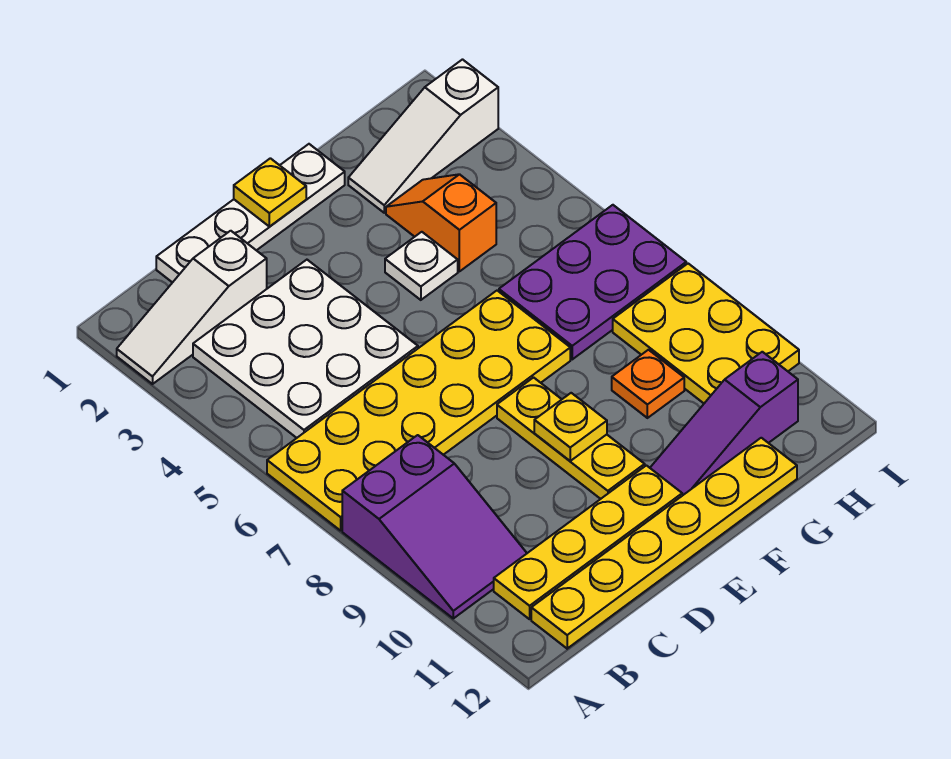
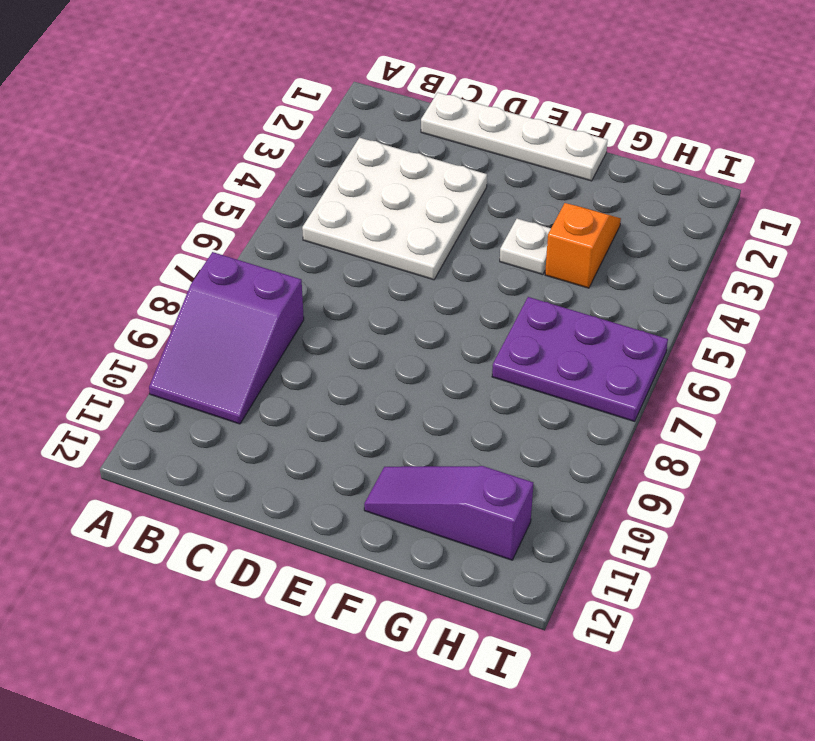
none -> white 1x3 slope [117,231,267,384]
none -> yellow 2x6 plate [267,291,570,531]
none -> yellow 1x4 plate [494,465,682,619]

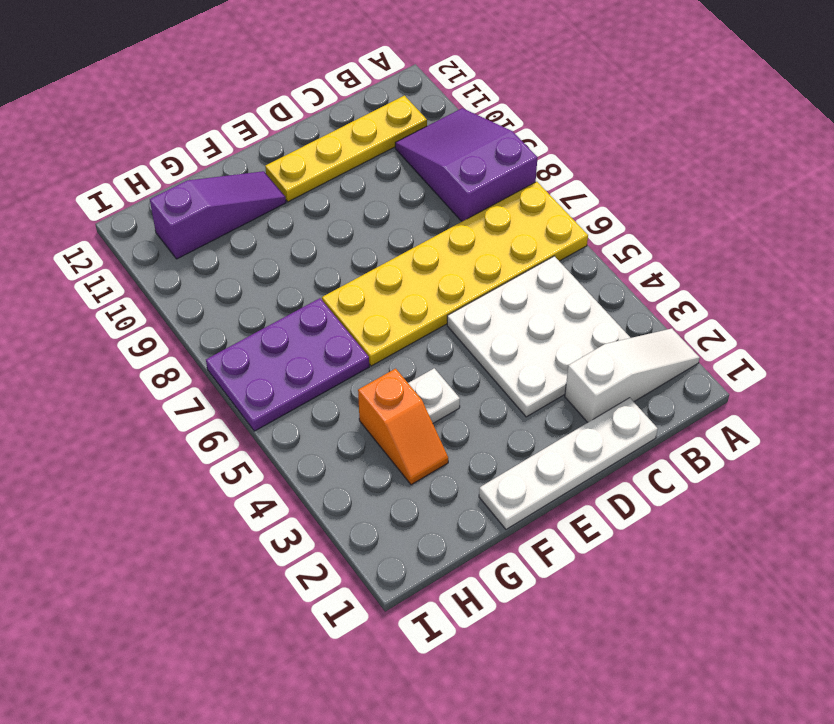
none -> yellow 1x6 plate [531,438,797,649]
none -> yellow 1x3 plate [497,378,645,499]
none -> white 1x3 slope [348,60,498,213]

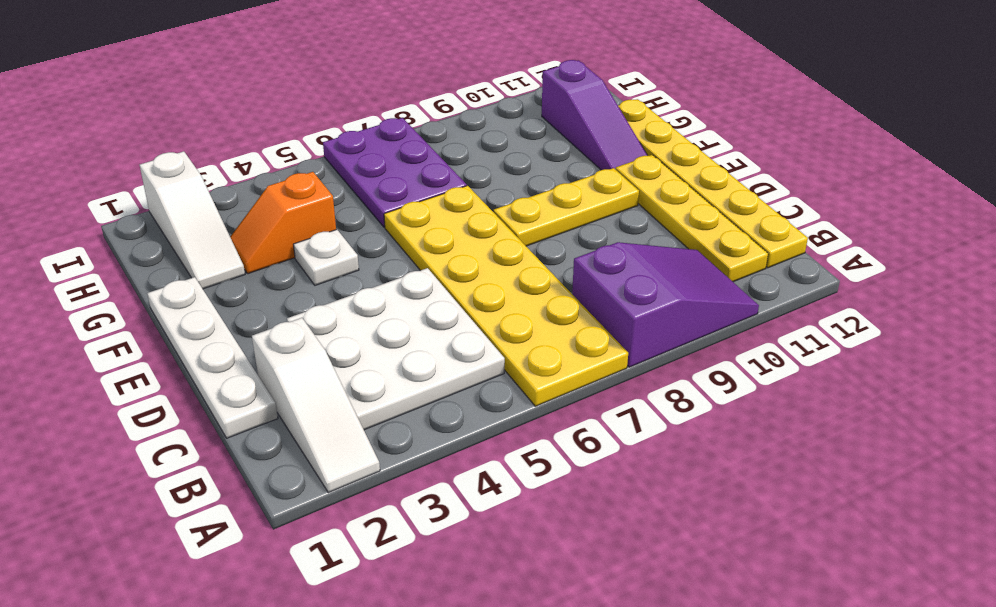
none -> orange 1x1 plate [612,350,684,418]
none -> yellow 2x3 plate [613,264,799,403]
none -> yellow 1x1 plate [234,158,306,227]

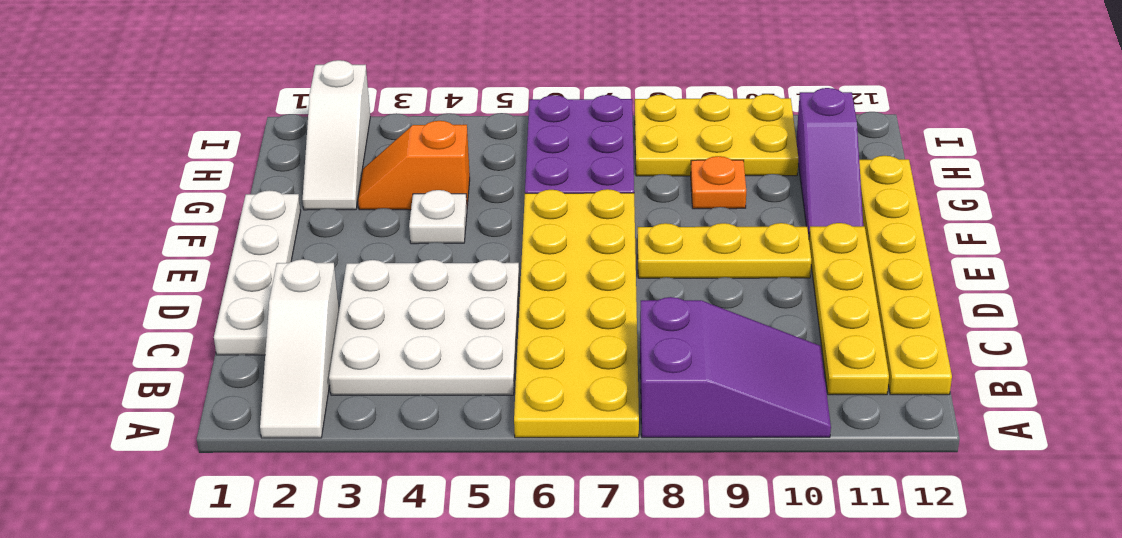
none -> yellow 1x1 plate [234,158,306,227]
none -> yellow 1x1 plate [534,393,607,461]

